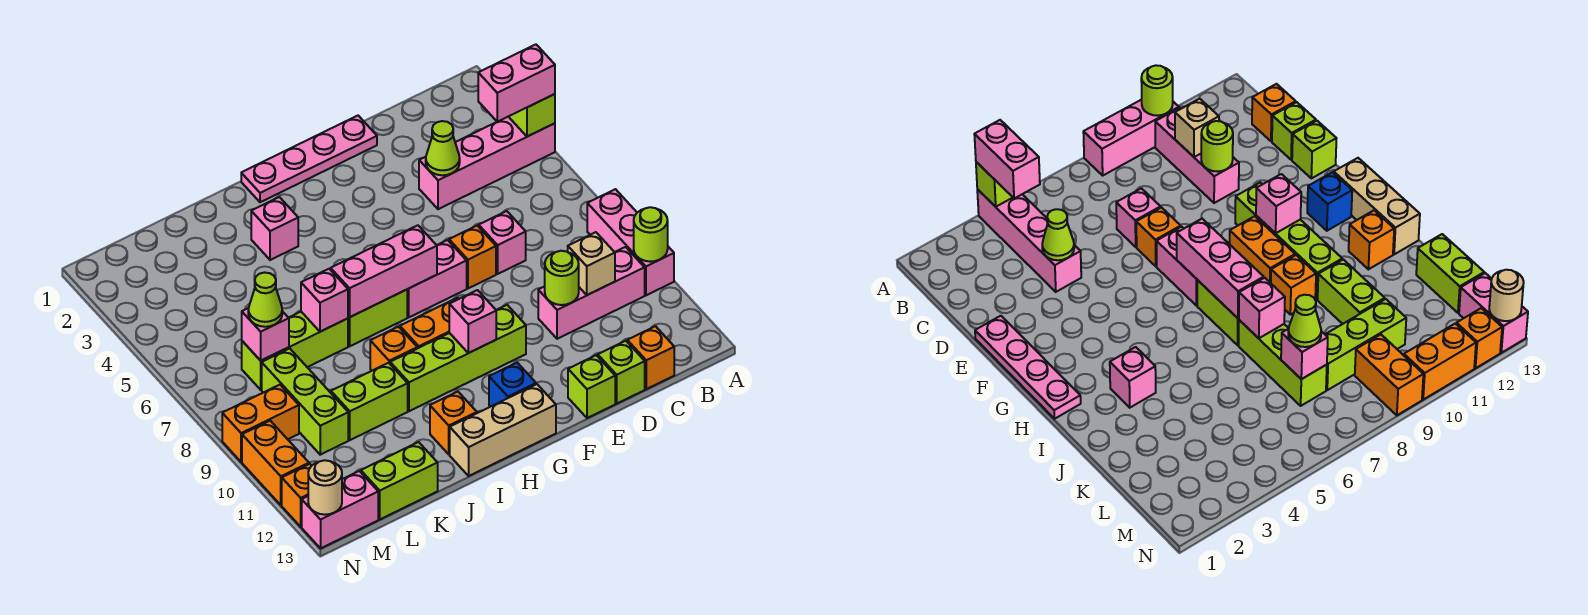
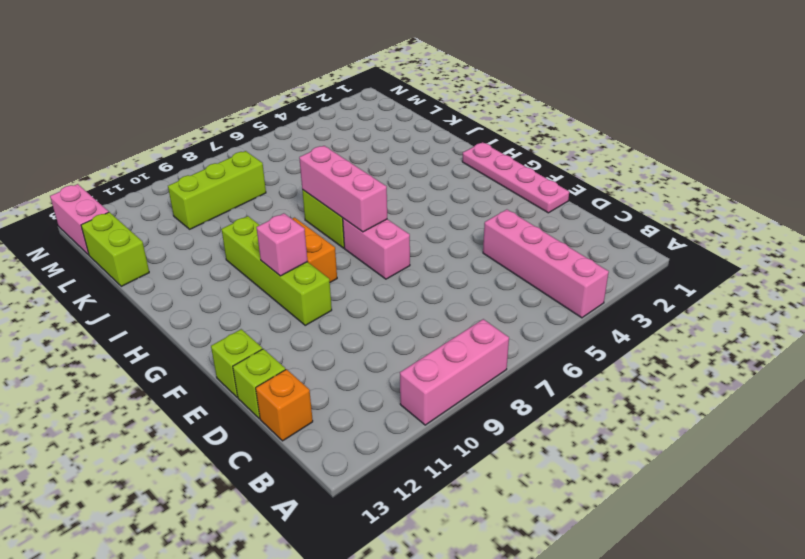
none -> pink 1x3 brick [538,247,645,339]
none -> pink 1x1 brick [479,211,526,274]
none -> orange 1x1 brick [449,226,496,288]
none -> blue 1x1 brick [489,363,536,407]

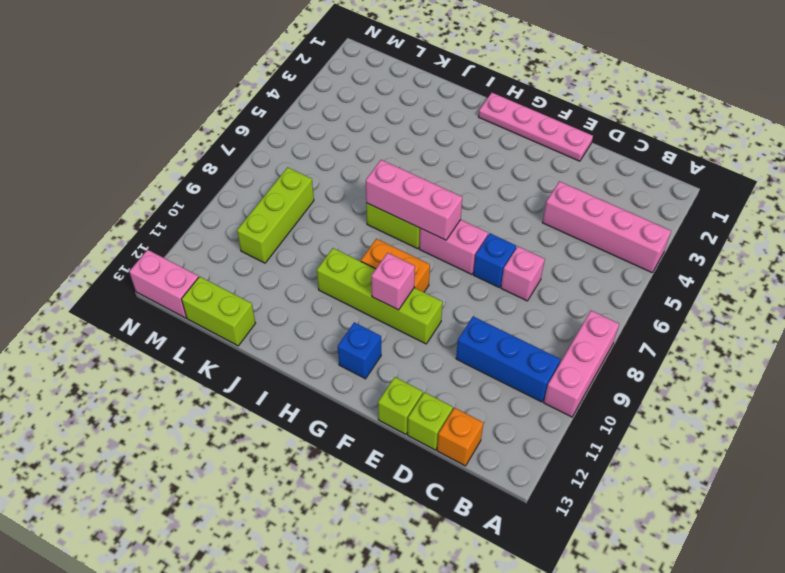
blue 1x3 brick [456,317,561,402] -> pink 1x3 brick [538,247,645,339]
blue 1x1 brick [473,233,516,288] -> orange 1x1 brick [449,226,496,288]
none -> tan 1x3 brick [450,384,556,476]
none -> pink 1x1 brick [251,197,298,260]
none -> orange 1x1 brick [370,327,417,371]
none -> orange 1x1 brick [430,392,477,454]

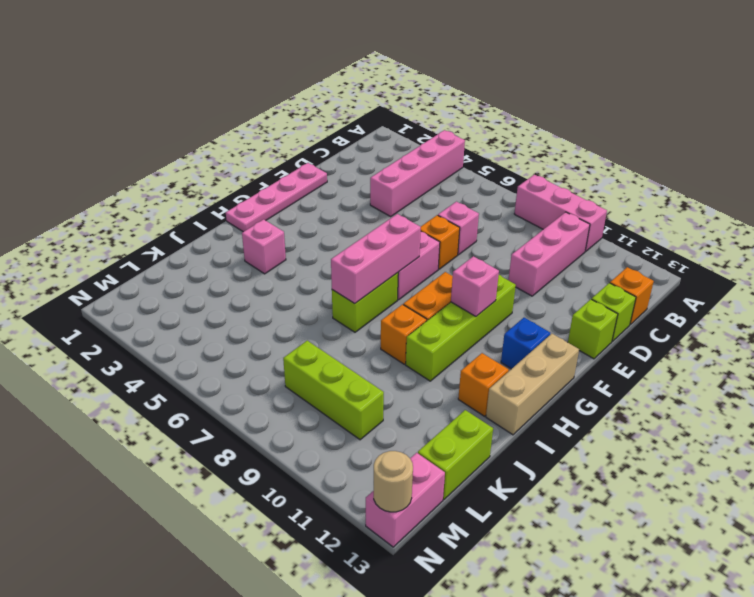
none -> lime 1x3 brick [242,312,348,390]
none -> lime 1x2 brick [331,363,408,440]
none -> orange 1x2 brick [222,385,299,462]
none -> orange 1x2 brick [242,421,309,505]

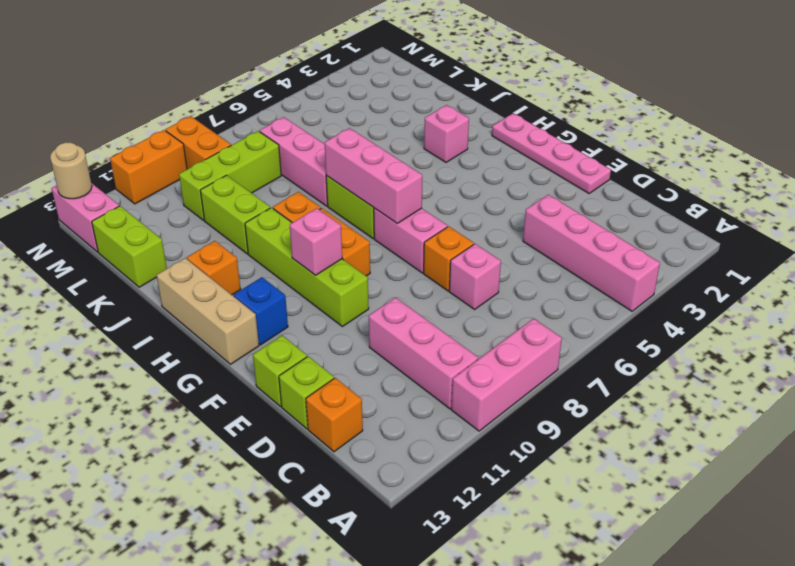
pink 1x3 brick [260,117,328,206] -> lime 1x3 brick [242,312,348,390]
none -> orange 1x1 brick [282,464,312,527]
none -> lime 1x1 brick [509,94,555,137]
none -> lime 1x1 round brick [634,207,668,262]
none -> tan 1x1 brick [568,232,615,295]

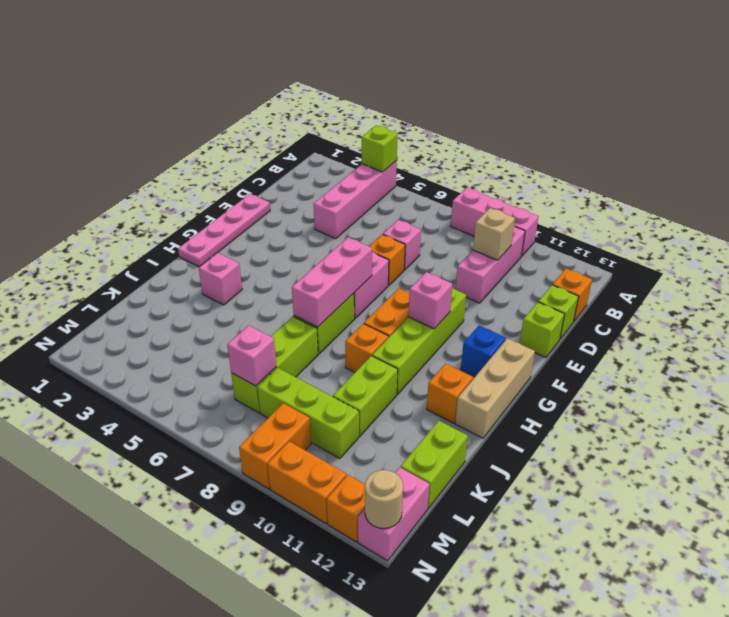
none -> lime 1x1 round brick [634,207,668,262]
none -> lime 1x1 cone [426,121,460,175]
none -> lime 1x1 round brick [545,251,579,305]
none -> pink 1x1 brick [301,269,348,332]

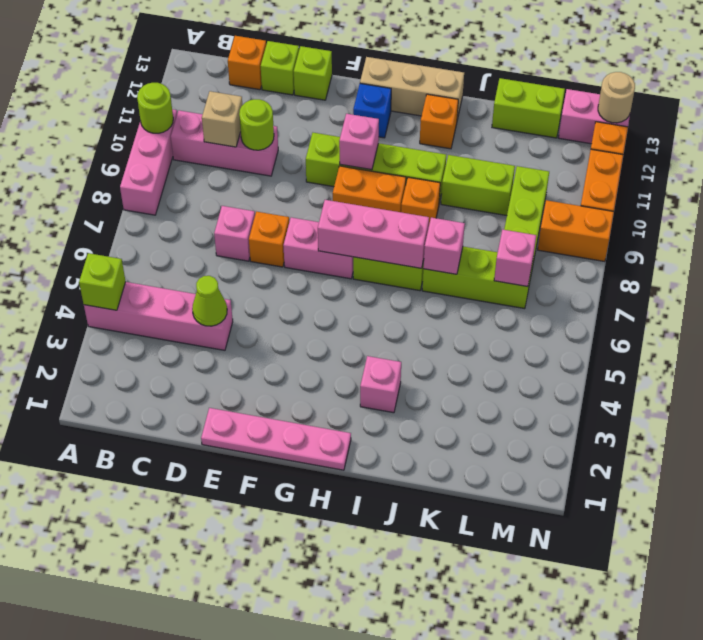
none -> pink 1x2 brick [478,45,555,122]
none -> lime 1x1 cone [248,273,282,327]

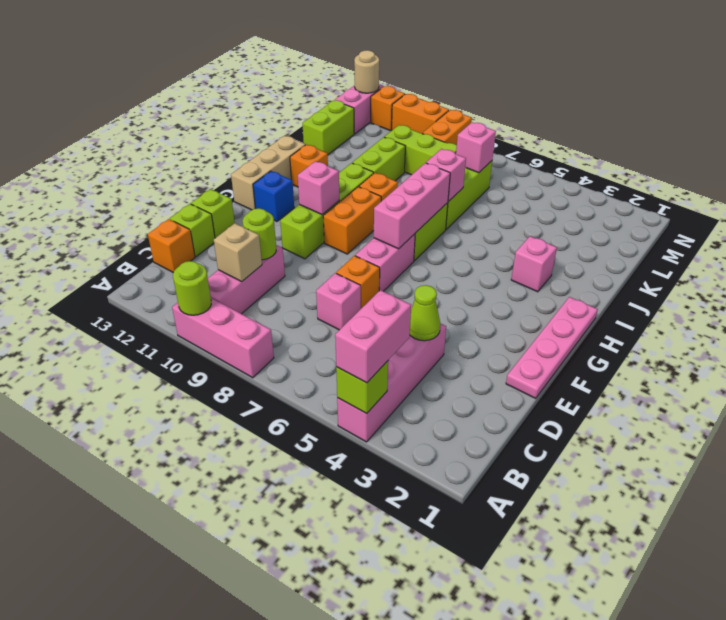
none -> lime 1x1 cone [248,273,282,327]

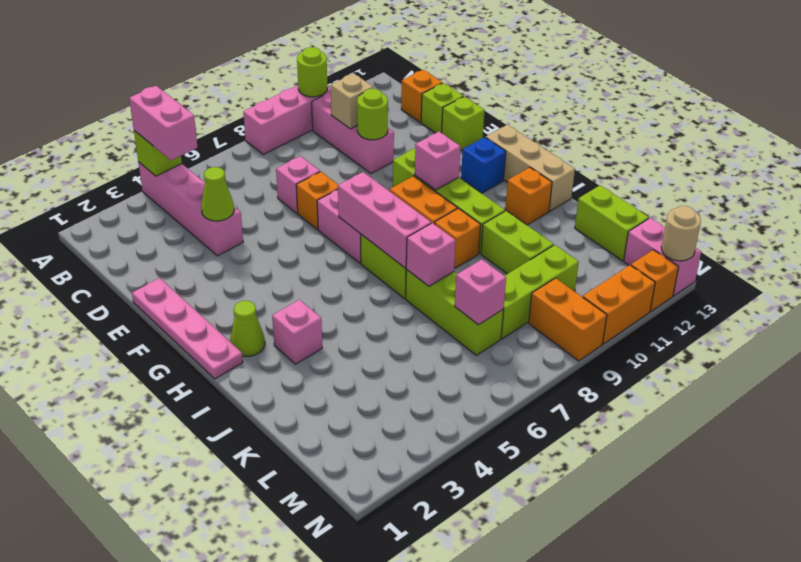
lime 1x1 cone [230,301,265,357] -> lime 1x1 cone moved to [248,273,282,327]

